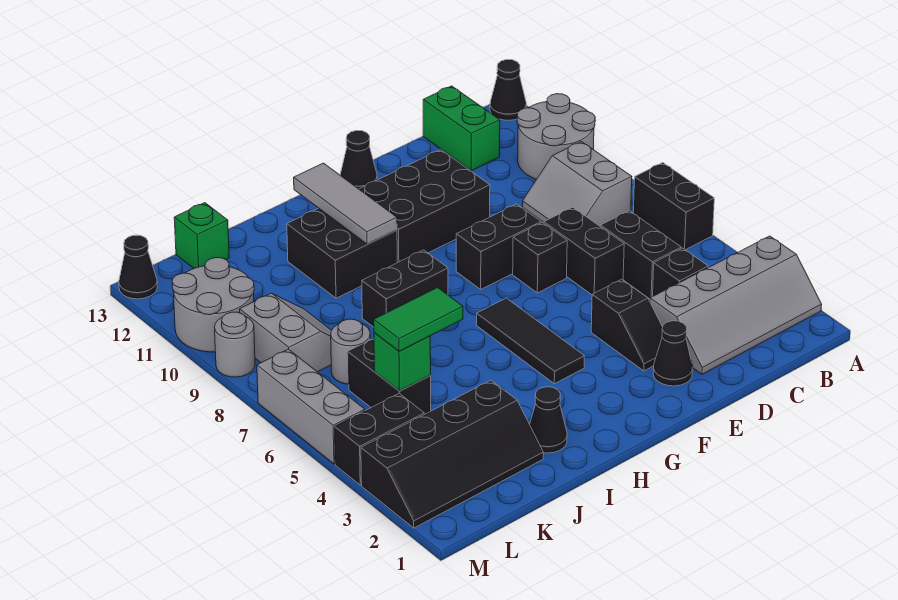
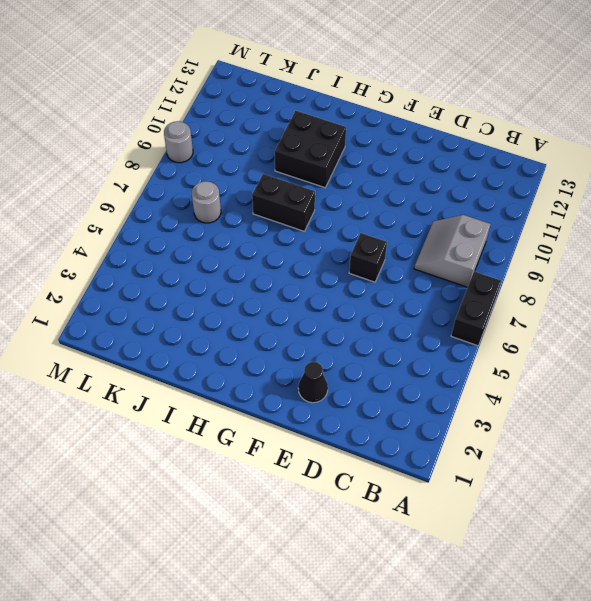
none -> grey 2x4 slope [650,236,822,374]
none -> grey 2x2 round brick [517,94,595,179]
none -> black 1x1 cone [490,60,526,120]
none -> black 1x1 brick [653,248,708,296]

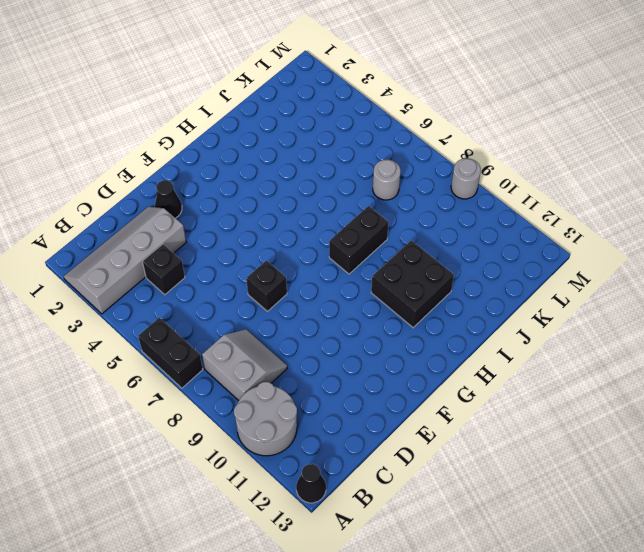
none -> black 1x2 brick [601,211,681,299]
none -> green 1x2 brick [423,86,500,171]
none -> black 1x2 brick [544,207,624,295]
none -> black 1x2 slope [591,279,663,371]

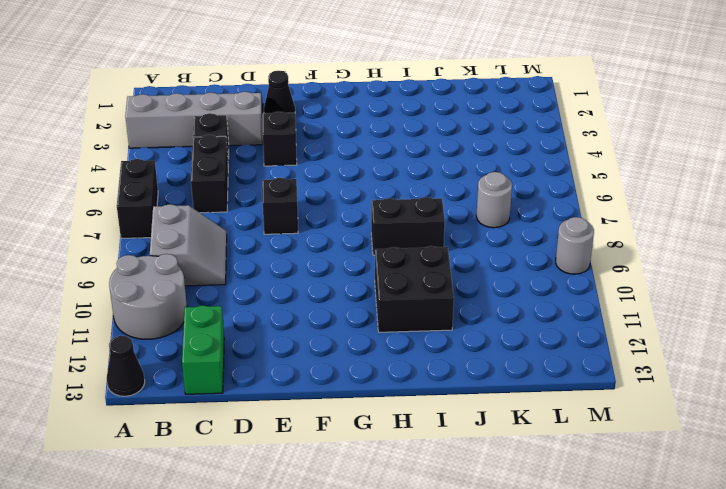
none -> black 1x2 brick [544,207,624,295]
none -> black 1x2 brick [456,204,541,289]
none -> black 2x3 brick [359,150,490,263]
none -> black 1x1 cone [340,130,377,189]

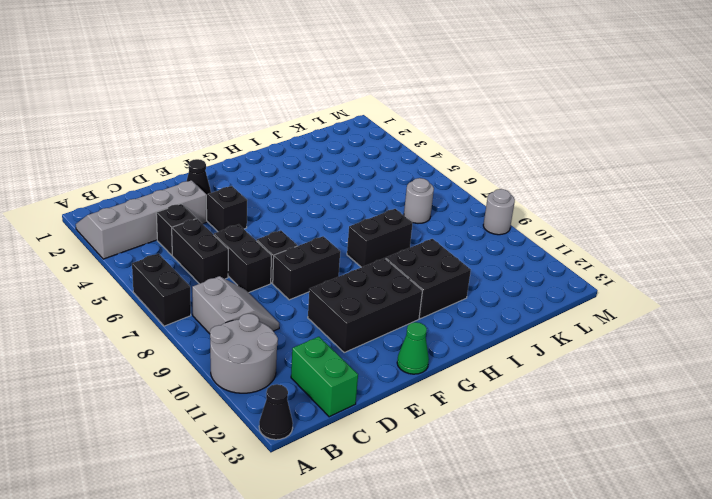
green 1x1 cone [397,322,429,374] -> black 1x1 cone [340,130,377,189]
none -> black 1x3 tile [477,298,584,384]
none -> black 1x1 cone [530,387,567,453]
none -> black 2x4 slope [361,380,543,528]
none -> black 1x2 brick [348,339,431,414]

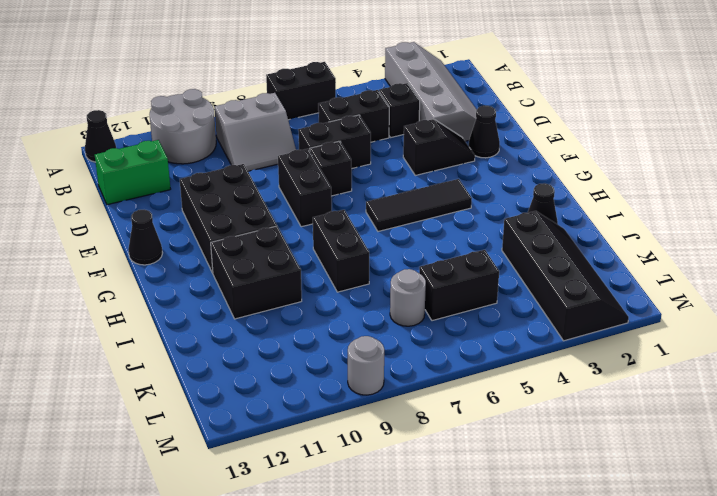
none -> grey 2x2 slope [240,293,332,372]
none -> green 1x1 brick [174,203,229,269]
none -> black 1x2 brick [335,394,424,485]
none -> grey 2x2 round brick [172,258,254,352]

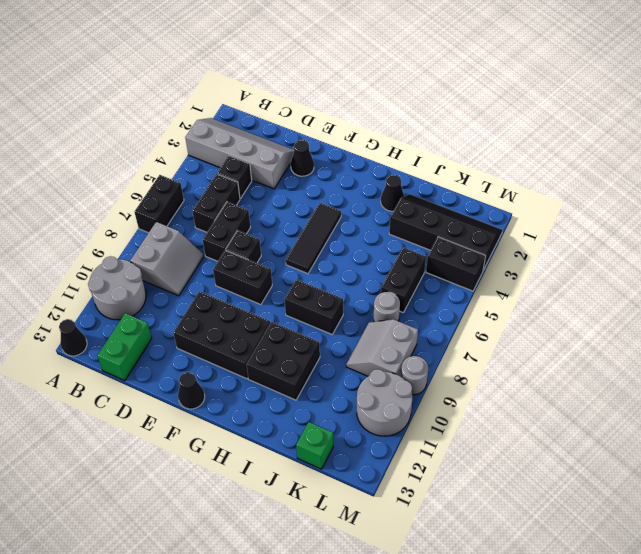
none -> black 1x2 slope [591,279,663,371]
none -> grey 1x3 brick [257,349,365,464]
none -> black 1x1 cone [119,235,157,299]
none -> grey 1x3 tile [294,163,397,244]

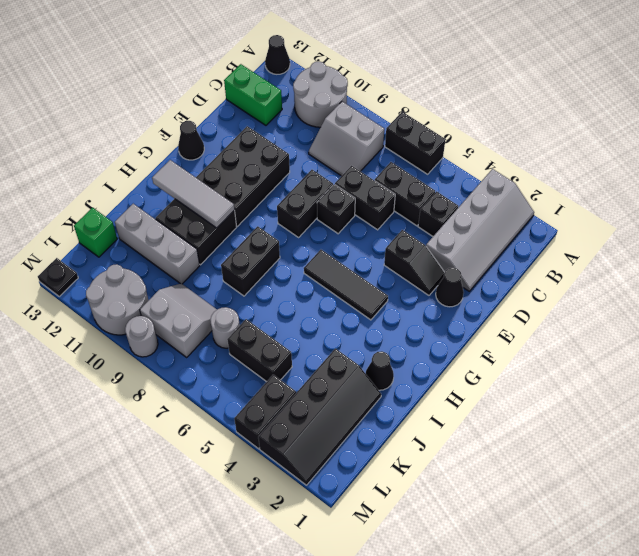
grey 1x3 brick [115,204,200,284] -> grey 1x3 brick moved to [257,349,365,464]
black 1x1 plate [38,258,78,297] -> black 1x1 cone [119,235,157,299]
none -> green 1x1 brick [374,333,431,391]
none -> green 1x2 tile [374,287,463,352]

